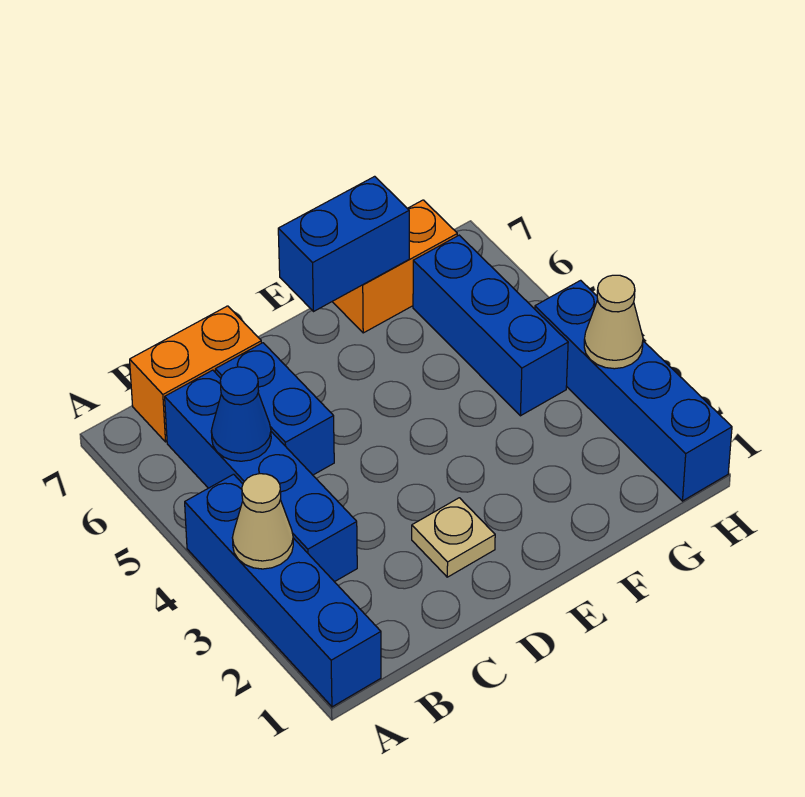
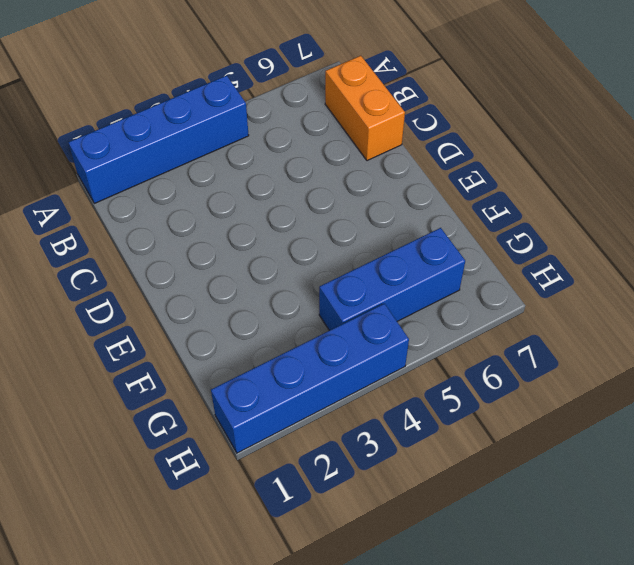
none -> blue 1x4 brick [165,370,357,582]
none -> blue 1x2 brick [215,343,334,475]
none -> tan 1x1 plate [412,498,495,577]

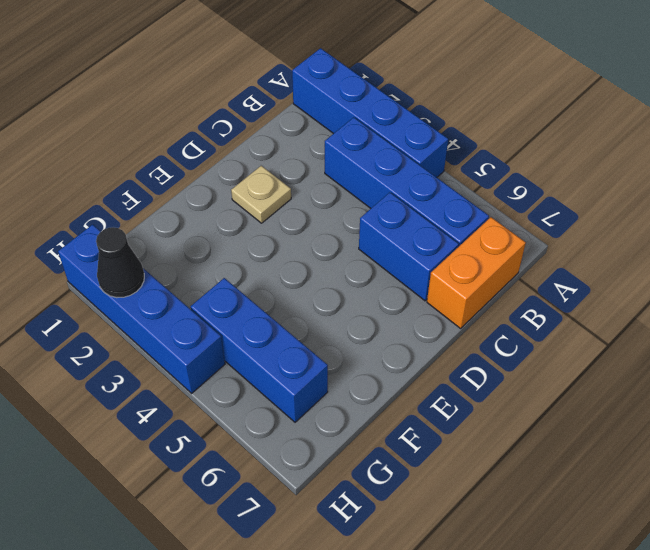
black 1x1 cone [96,227,144,298] -> none
none -> orange 1x2 brick [332,200,457,333]
none -> tan 1x1 cone [232,474,293,569]
none -> blue 1x1 cone [211,367,271,461]

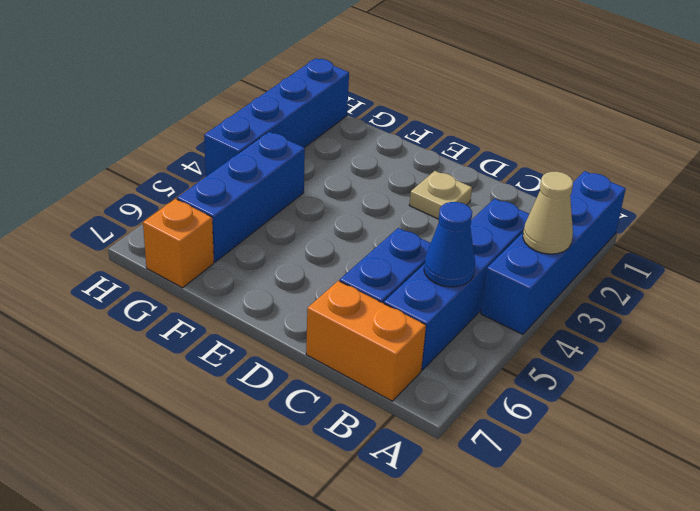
orange 1x1 brick [143,199,214,288] -> orange 1x2 brick [332,200,457,333]
none -> blue 1x2 brick [278,176,409,311]
none -> tan 1x1 cone [584,275,643,369]

